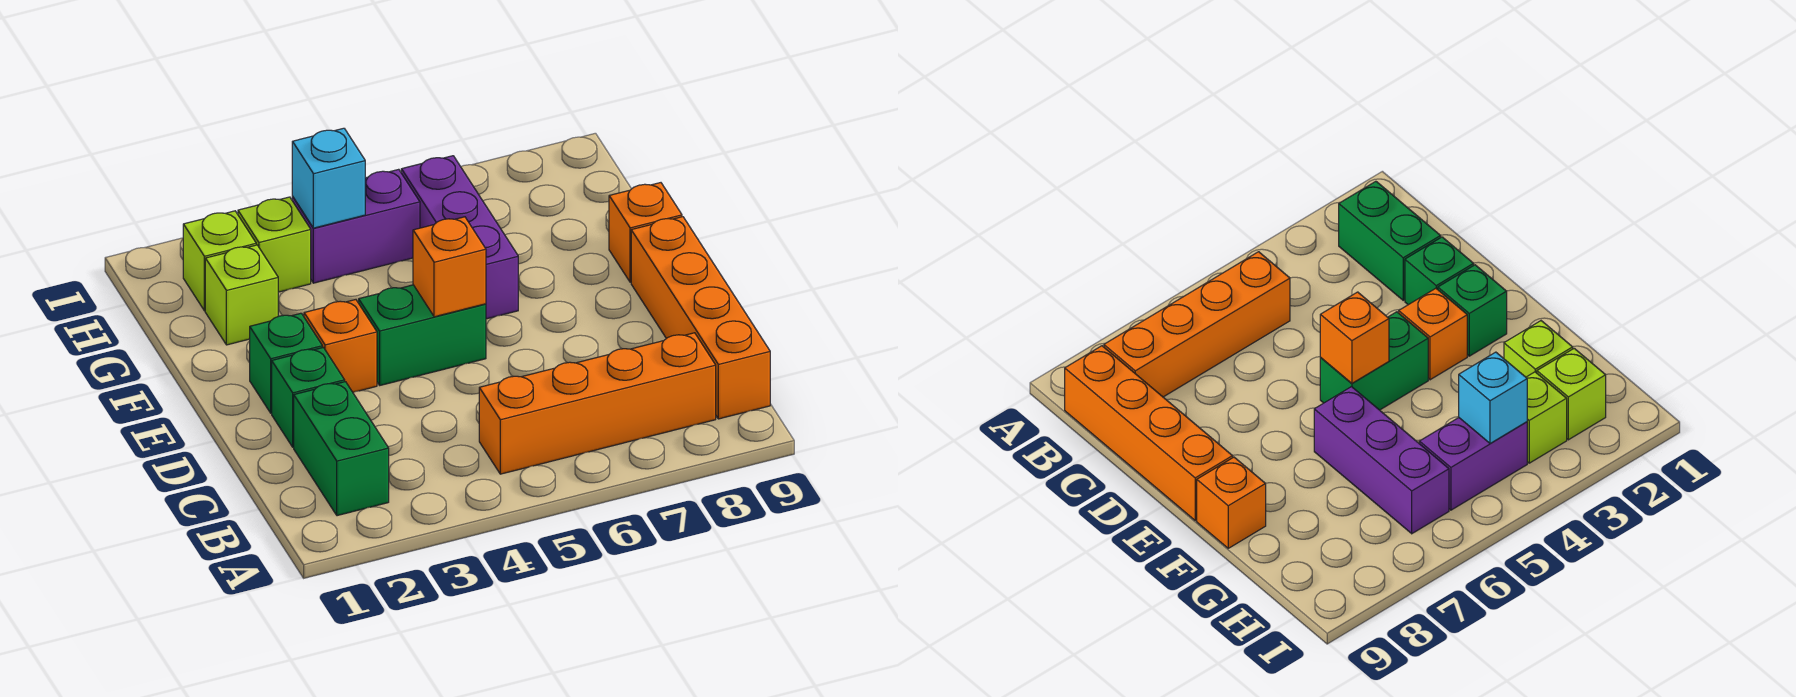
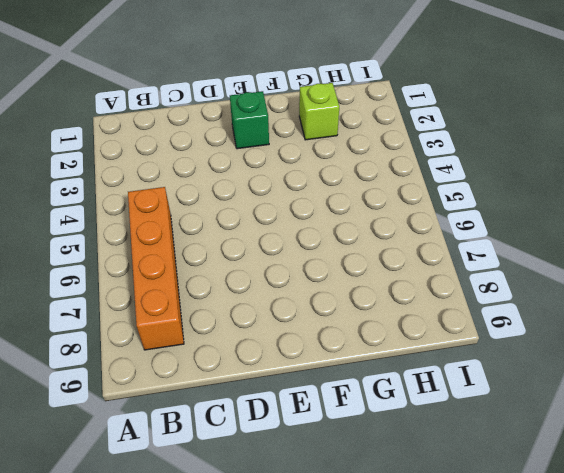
none -> green 1x2 brick [294,382,389,516]
none -> orange 1x4 brick [631,217,770,419]
none -> green 1x1 brick [272,347,345,447]

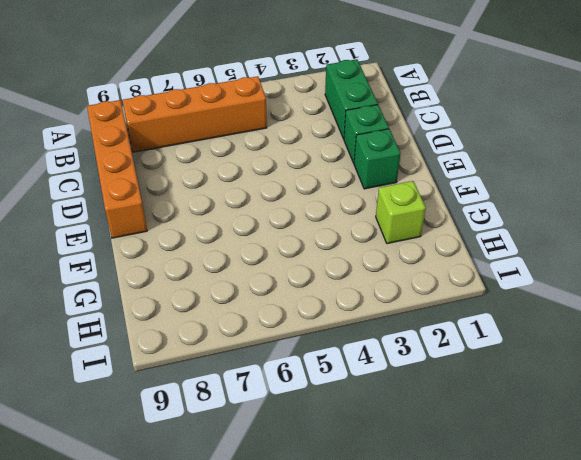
none -> orange 1x1 brick [304,300,377,392]
none -> green 1x2 brick [359,285,486,385]
none -> purple 1x3 brick [401,156,518,319]

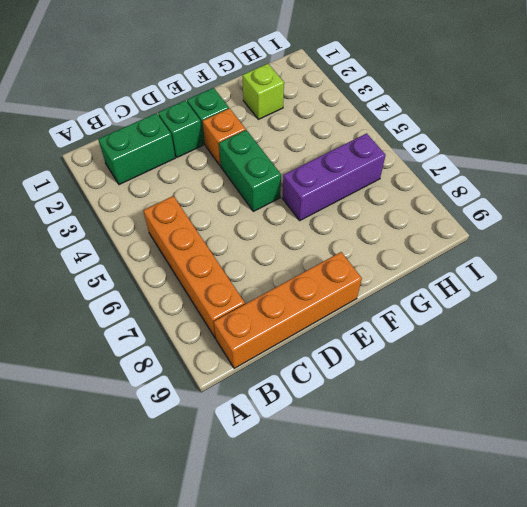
none -> orange 1x1 brick [609,183,682,282]
none -> lime 1x1 brick [183,211,256,311]
none -> lime 1x1 brick [238,197,311,292]

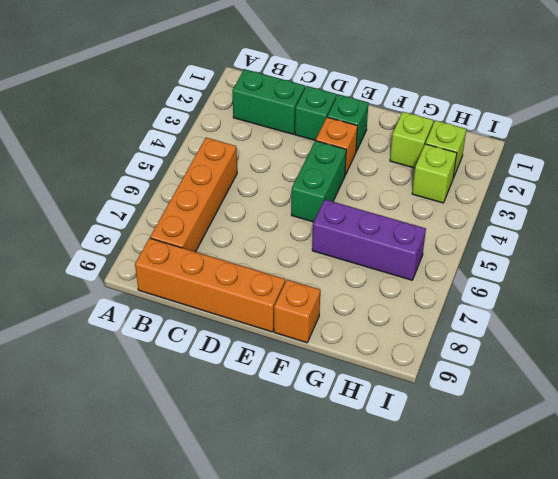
none -> purple 1x2 brick [292,169,420,283]
none -> orange 1x1 brick [413,217,486,317]
none -> cyan 1x1 brick [292,128,365,228]

